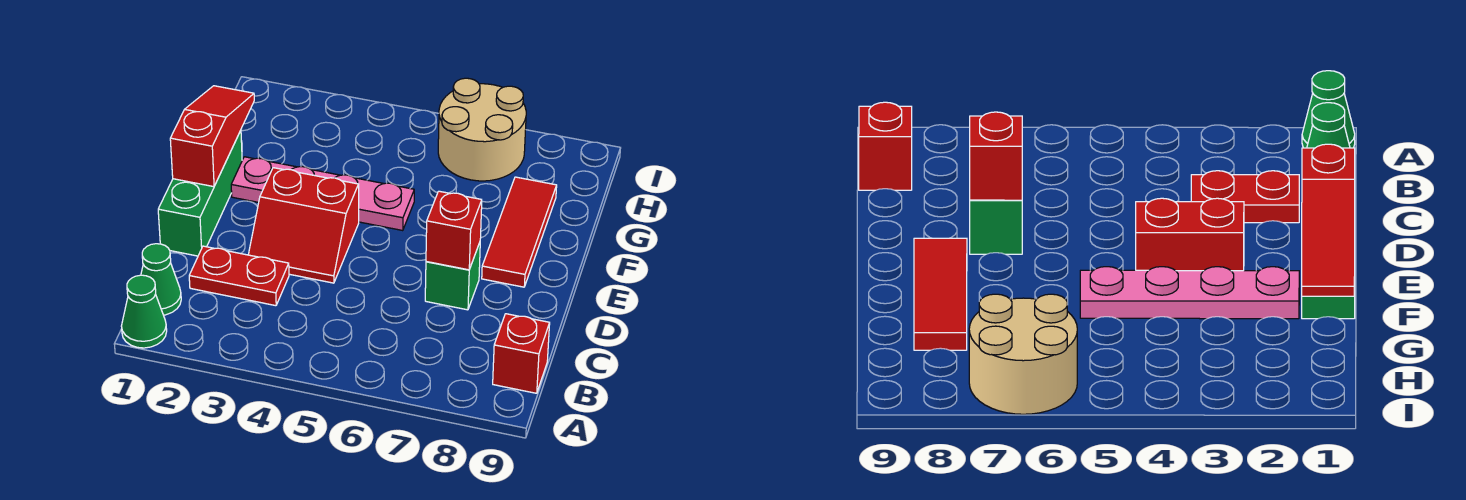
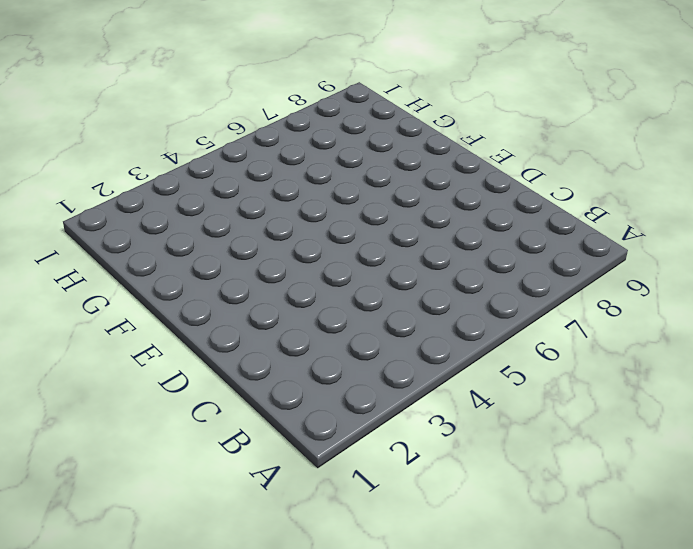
none -> green 1x1 cone [121,275,167,348]
none -> green 1x1 cone [141,244,181,315]
none -> red 1x1 brick [493,314,550,393]

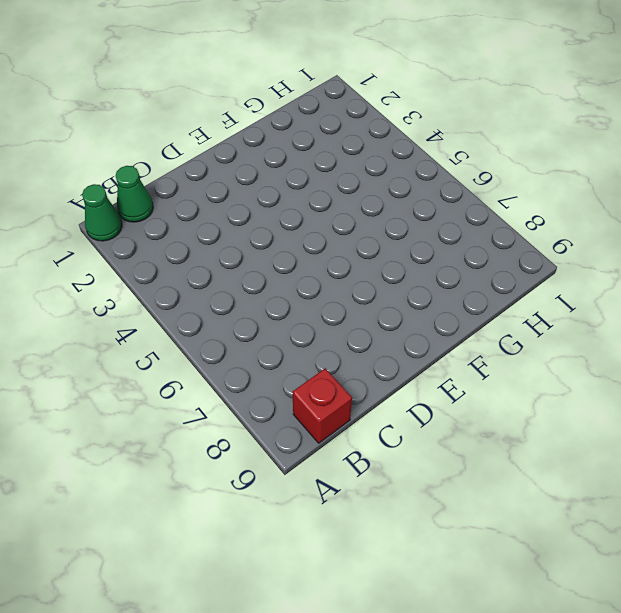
none -> red 1x2 plate [189,246,289,306]
none -> green 1x3 brick [158,130,242,256]
none -> red 2x2 slope [248,168,359,283]

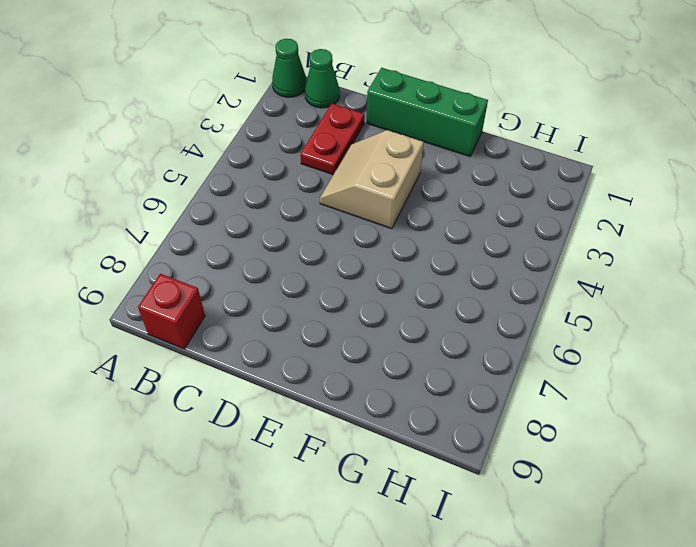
tan 2x2 slope [320,130,424,229] -> red 2x2 slope [248,168,359,283]
none -> green 1x1 brick [425,243,480,310]
none -> red 1x3 tile [482,177,557,287]
none -> pink 1x4 plate [231,157,414,231]

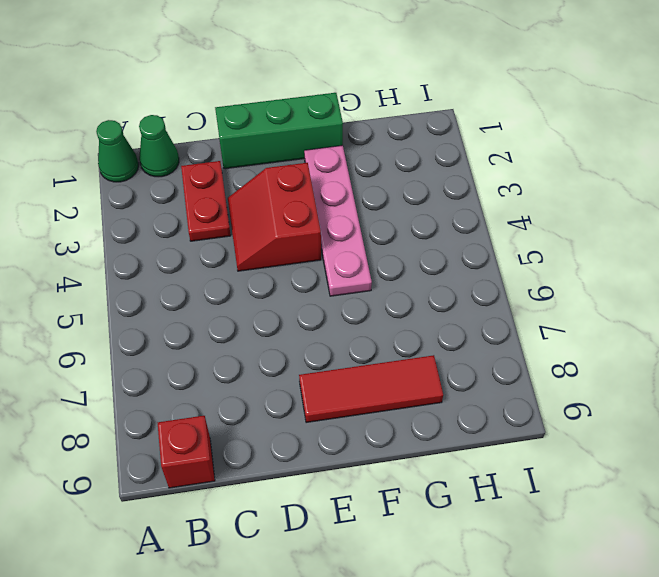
none -> green 1x1 brick [425,243,480,310]
none -> tan 2x2 round brick [438,78,526,181]
none -> red 1x1 brick [426,191,482,270]

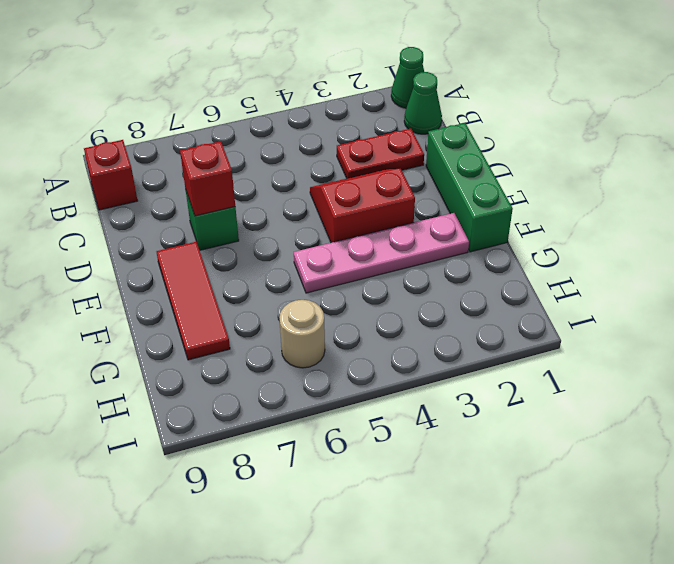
tan 1x1 round brick [279,300,325,368] -> tan 2x2 round brick [438,78,526,181]
none -> red 1x3 slope [170,86,254,187]

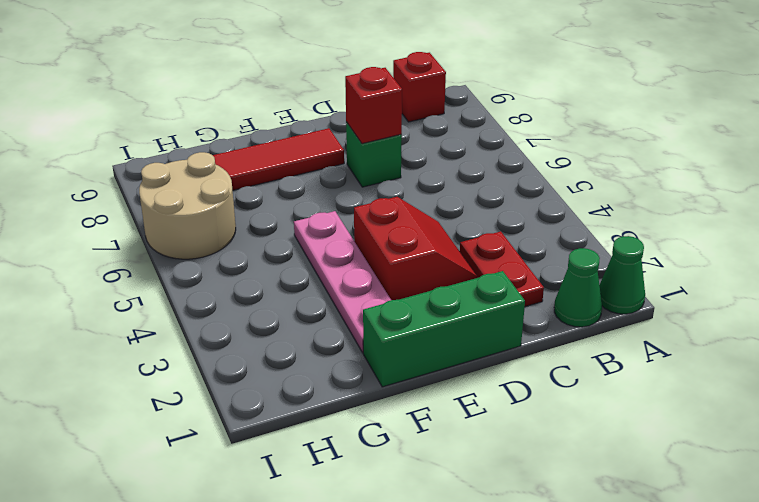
none -> red 1x3 slope [170,86,254,187]

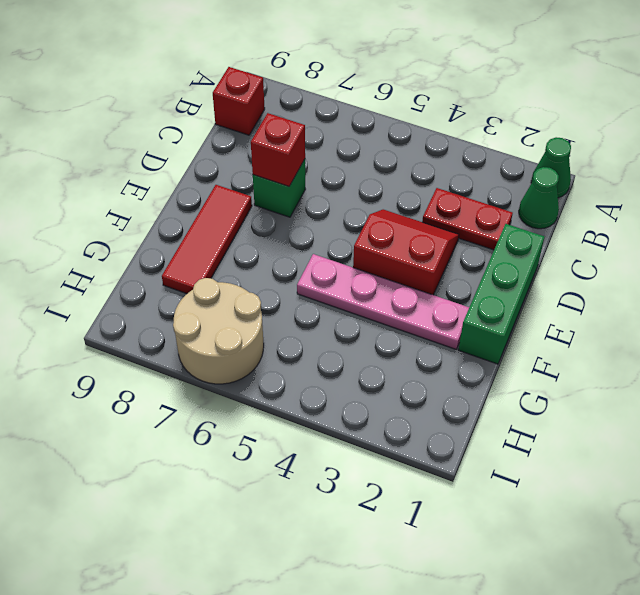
none -> red 1x3 slope [170,86,254,187]

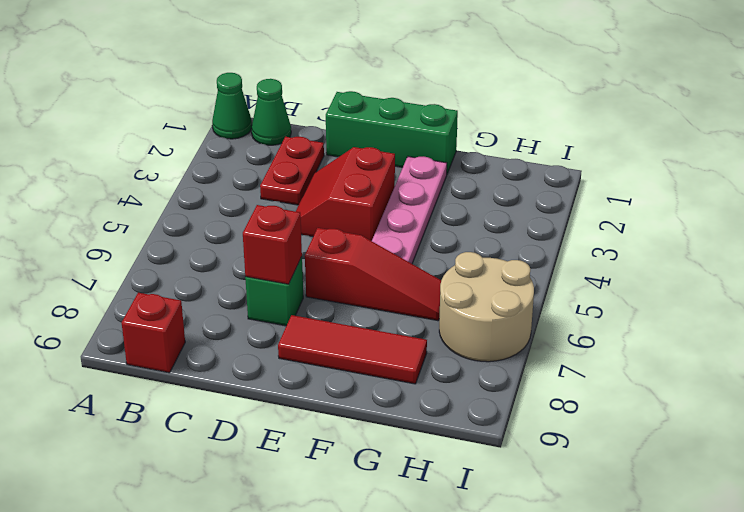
red 1x3 slope [305,228,441,321] -> red 1x3 slope moved to [170,86,254,187]

